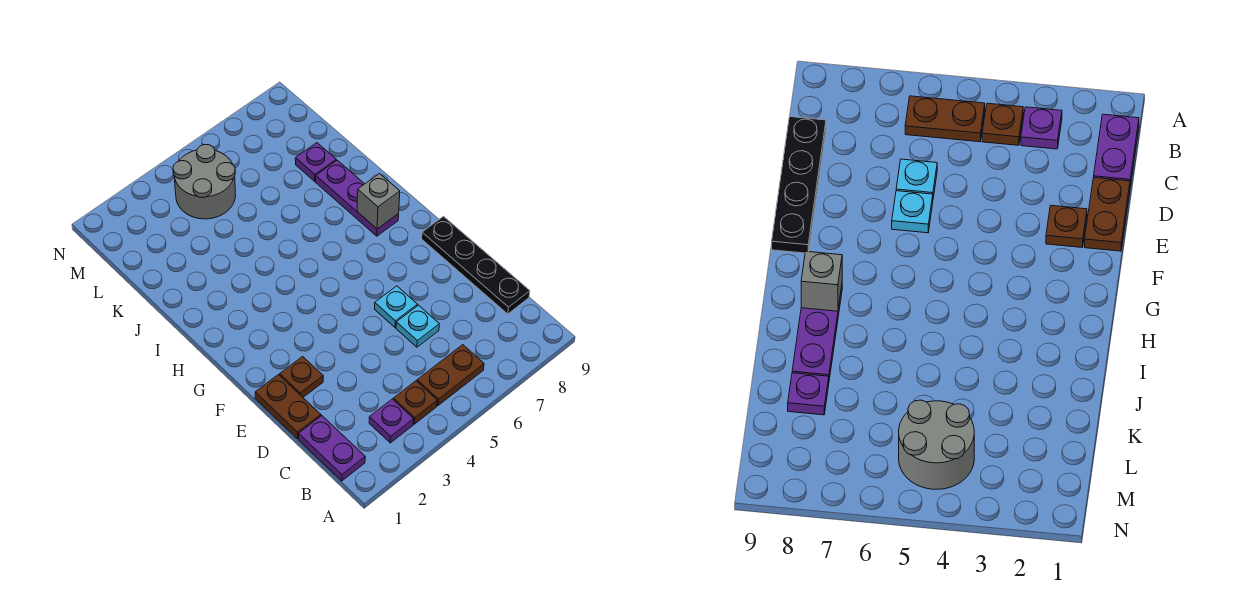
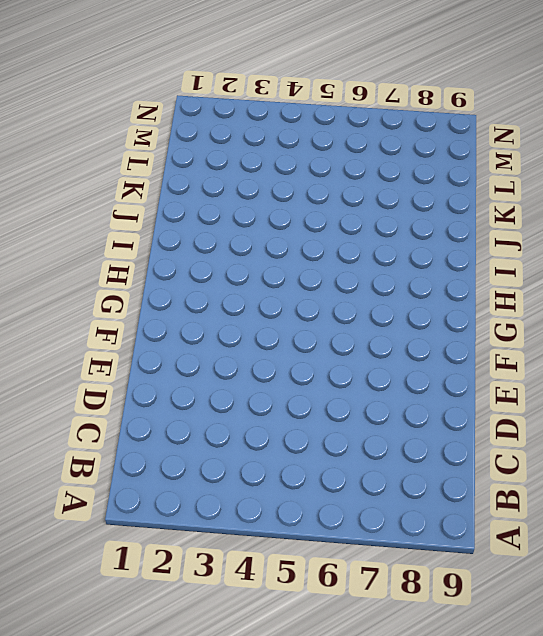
none -> purple 1x2 plate [299,416,365,481]
none -> purple 1x1 plate [369,399,414,443]
none -> brown 1x1 plate [393,381,437,424]

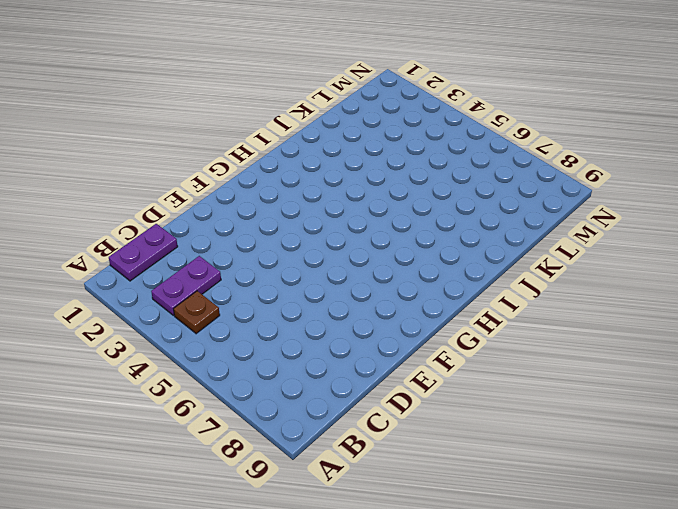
purple 1x2 plate [151,256,221,316] -> purple 1x1 plate [369,399,414,443]
none -> brown 1x2 plate [417,345,484,406]
none -> black 1x4 plate [422,216,530,314]
none -> brown 1x2 plate [255,375,321,439]

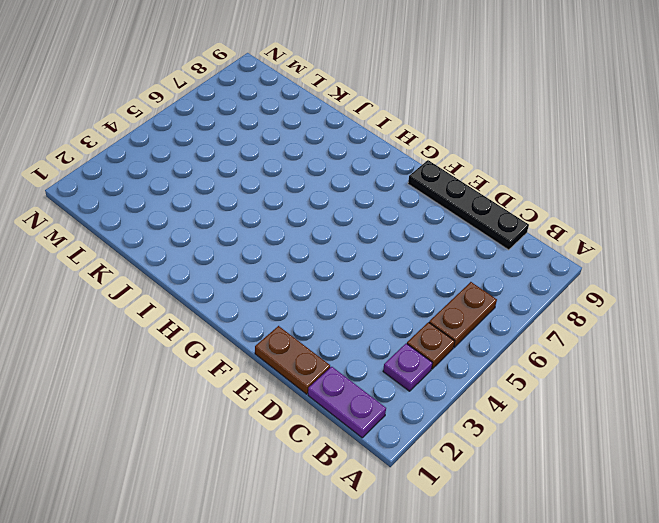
none -> cyan 1x1 plate [396,305,439,347]
none -> brown 1x1 plate [280,357,323,397]
none -> cyan 1x1 plate [375,286,417,328]

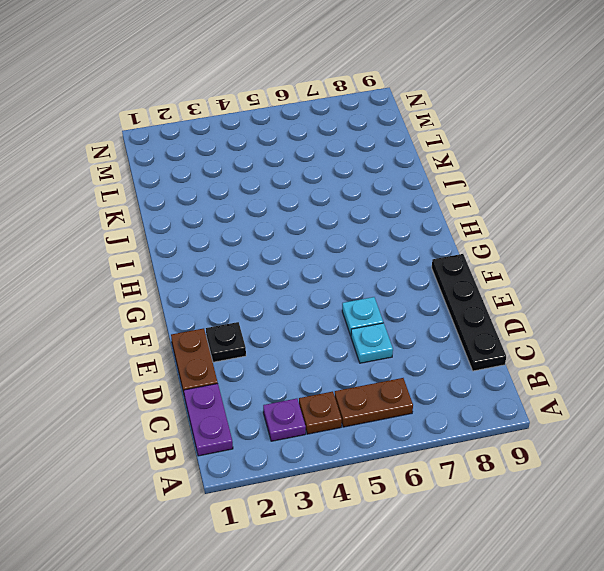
black 1x1 plate [206,322,246,362] -> brown 1x1 plate [280,357,323,397]
none -> purple 1x3 plate [316,160,399,236]
none -> purple 1x1 plate [295,143,336,181]
none -> grey 2x2 round brick [173,145,236,219]

